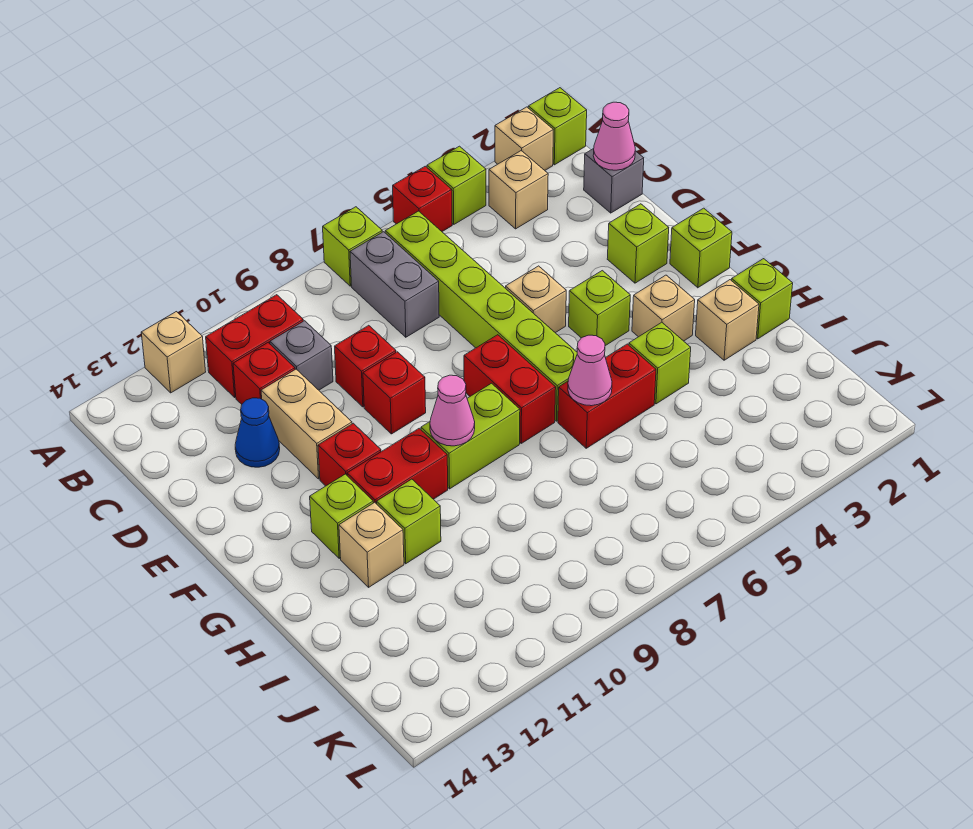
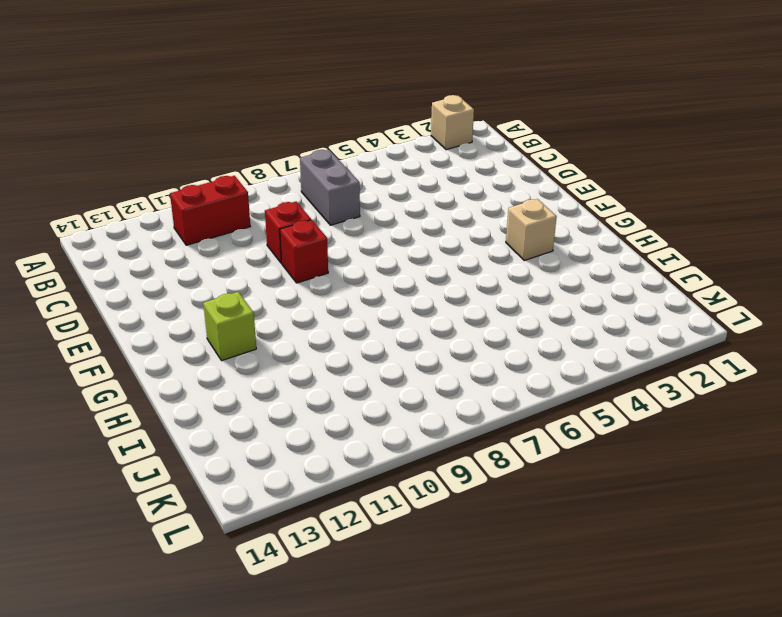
none -> lime 1x1 brick [528,88,587,165]
none -> lime 1x1 brick [427,146,486,224]
none -> red 1x1 brick [393,166,452,231]
none -> lime 1x1 brick [323,207,382,286]

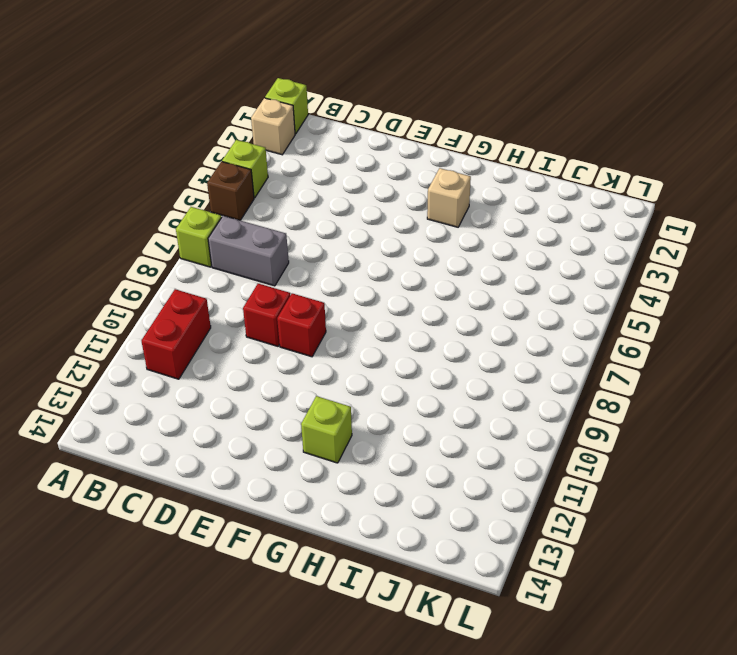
brown 1x1 brick [207,162,254,220] -> red 1x1 brick [393,166,452,231]
none -> tan 1x1 brick [141,312,206,393]
none -> tan 1x1 brick [489,151,548,229]
none -> lime 1x6 brick [385,211,577,421]
none -> grey 1x1 brick [584,149,644,213]

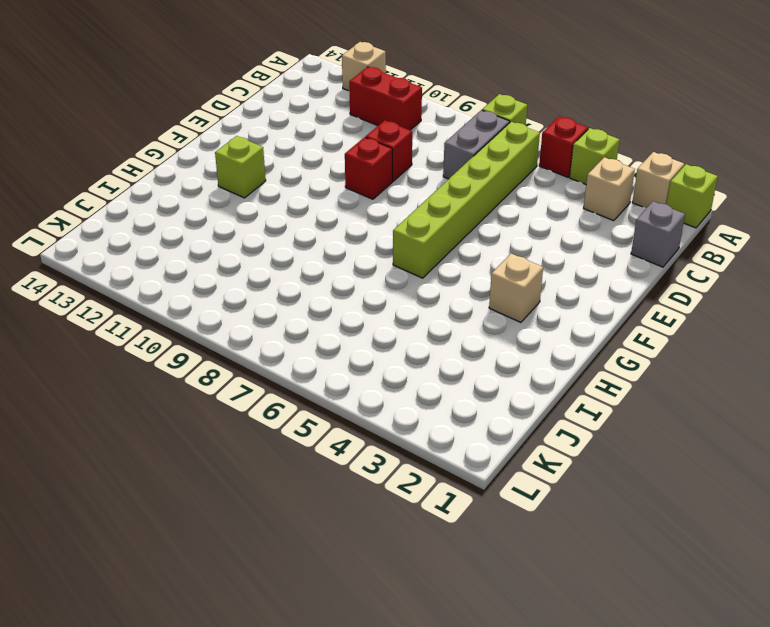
none -> grey 1x1 brick [270,321,333,390]
none -> red 1x1 brick [233,343,295,404]
none -> tan 1x2 brick [261,369,352,479]
none -> blue 1x1 cone [235,398,280,467]

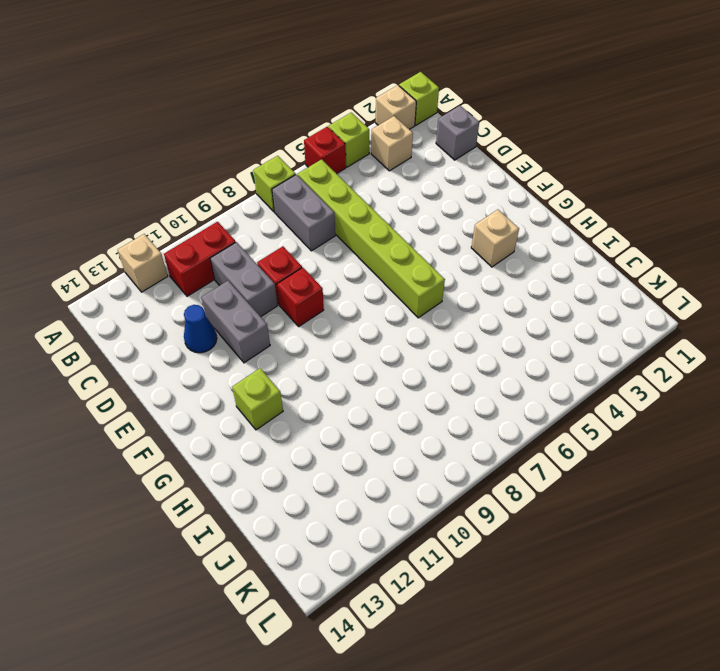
grey 1x2 brick [210,242,278,317] -> grey 1x1 brick [270,321,333,390]
grey 1x2 brick [201,281,270,363] -> tan 1x2 brick [261,369,352,479]
none -> red 1x1 brick [233,343,295,404]
none -> lime 1x1 brick [607,204,669,283]
none -> tan 1x1 brick [506,266,566,333]
none -> lime 1x1 brick [670,208,732,288]

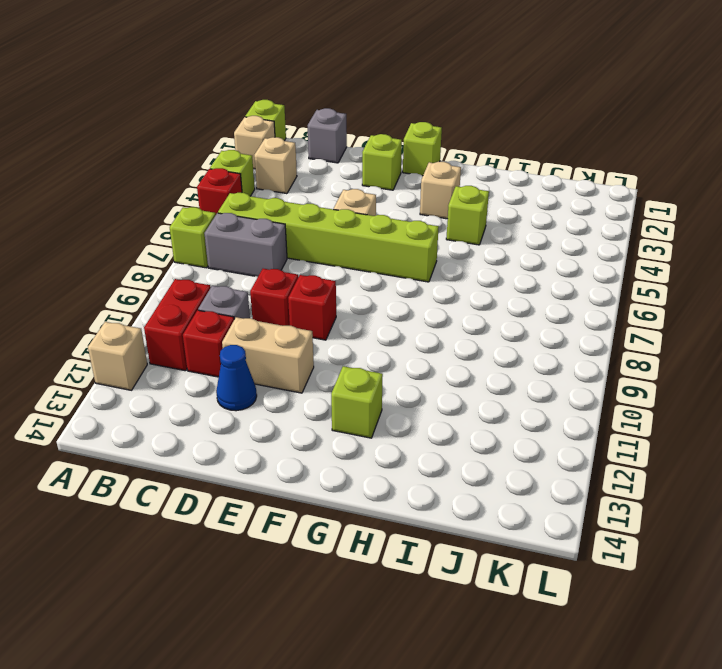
none -> lime 1x1 brick [569,271,630,346]
none -> red 1x2 brick [464,335,556,443]
none -> red 1x1 brick [318,423,381,486]
none -> lime 1x2 brick [421,383,520,489]

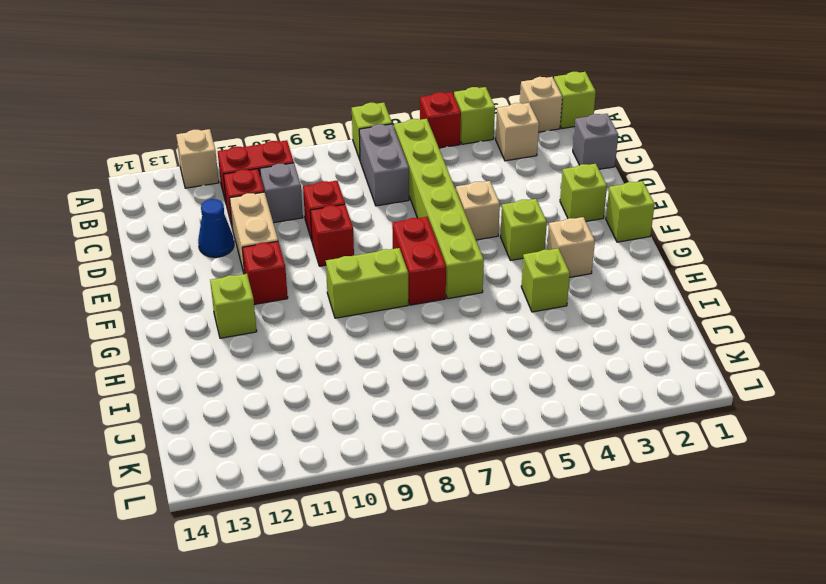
none -> red 1x2 brick [347,428,448,504]
none -> lime 1x1 brick [732,259,793,339]
none -> tan 1x1 brick [696,280,759,360]
none -> red 1x2 brick [558,344,656,448]

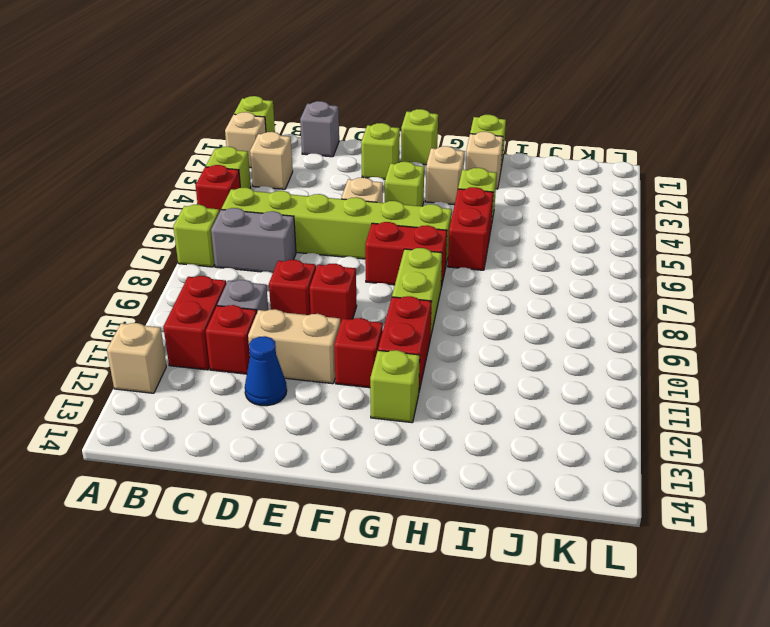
none -> lime 1x1 brick [377,479,441,564]
none -> tan 1x1 brick [339,502,404,587]
none -> pink 1x1 cone [593,102,635,170]
none -> pink 1x1 cone [430,375,475,446]

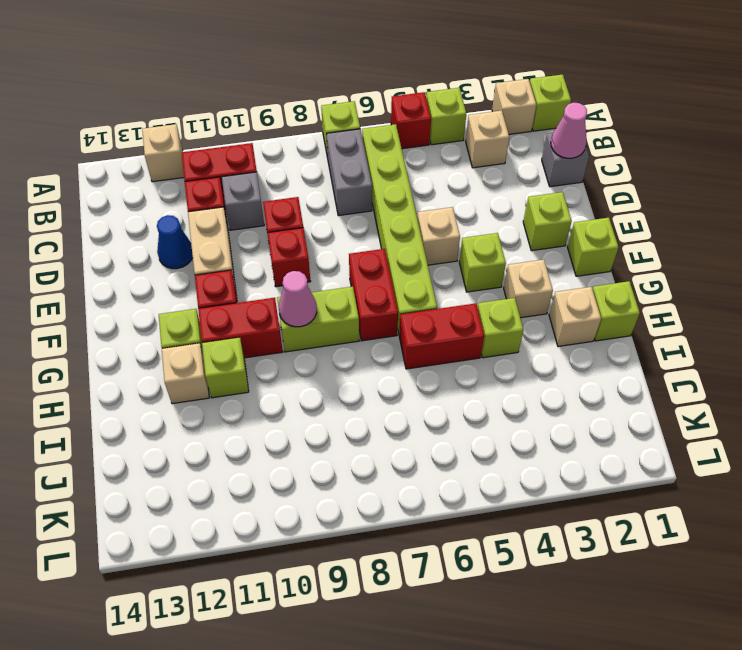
none -> pink 1x1 cone [568,335,612,406]

